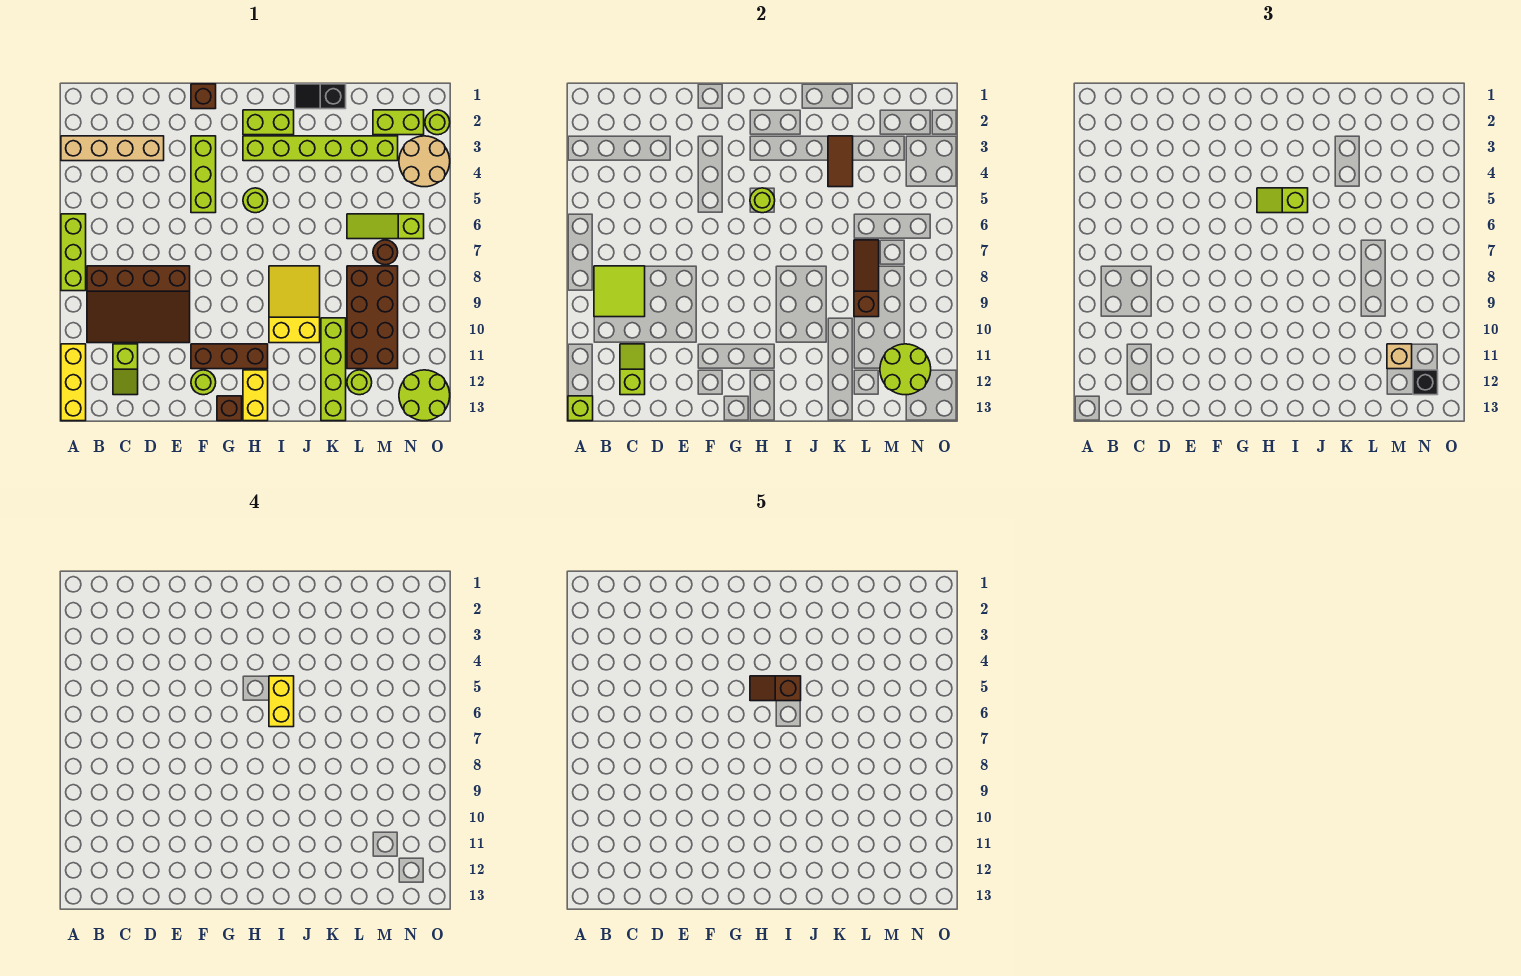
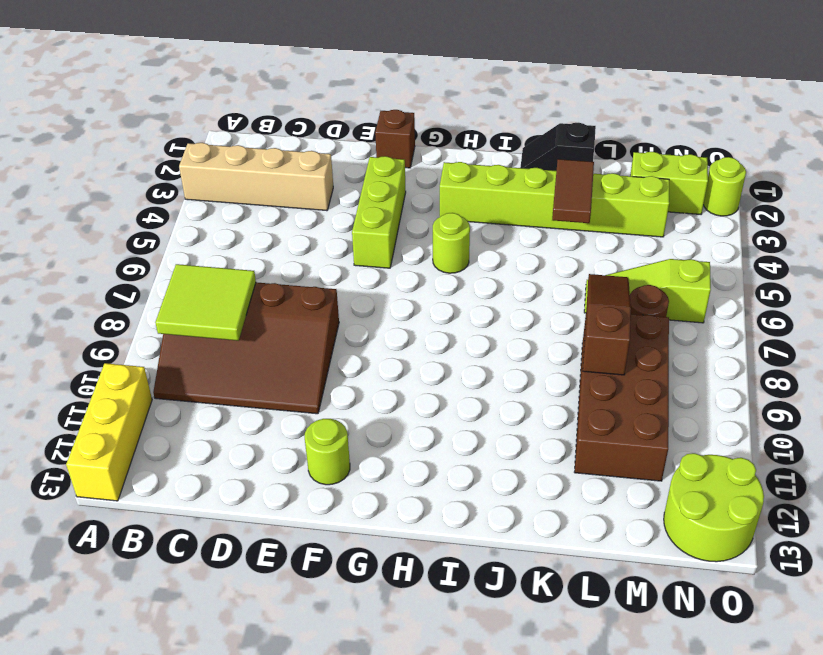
none -> lime 1x3 brick [61,214,86,291]
none -> lime 1x2 slope [113,344,138,395]
none -> brown 1x3 brick [191,344,268,369]
none -> brown 1x1 brick [217,396,242,421]

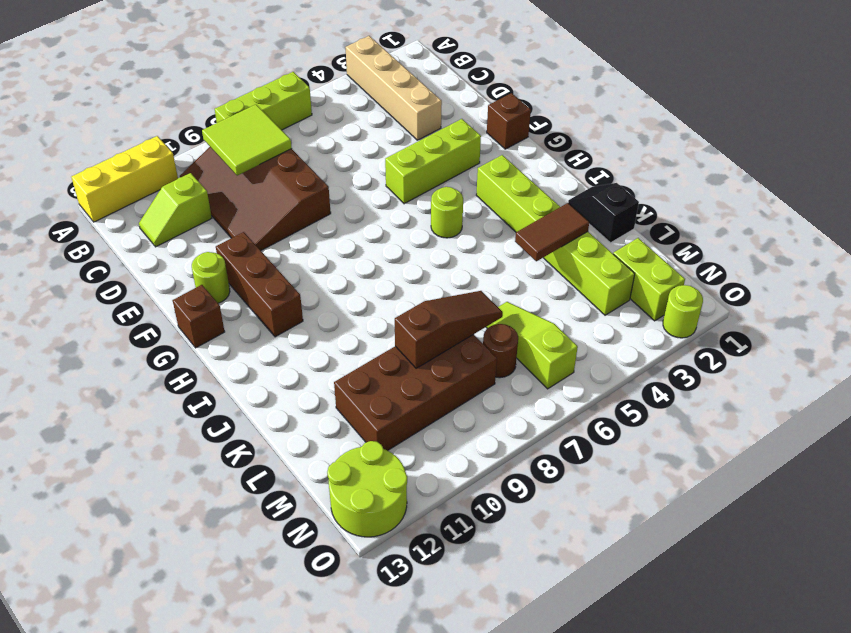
none -> lime 1x2 brick [243,110,294,135]
none -> yellow 1x2 brick [243,370,268,421]
none -> yellow 2x3 slope [269,266,320,343]
none -> lime 1x4 brick [321,318,346,421]

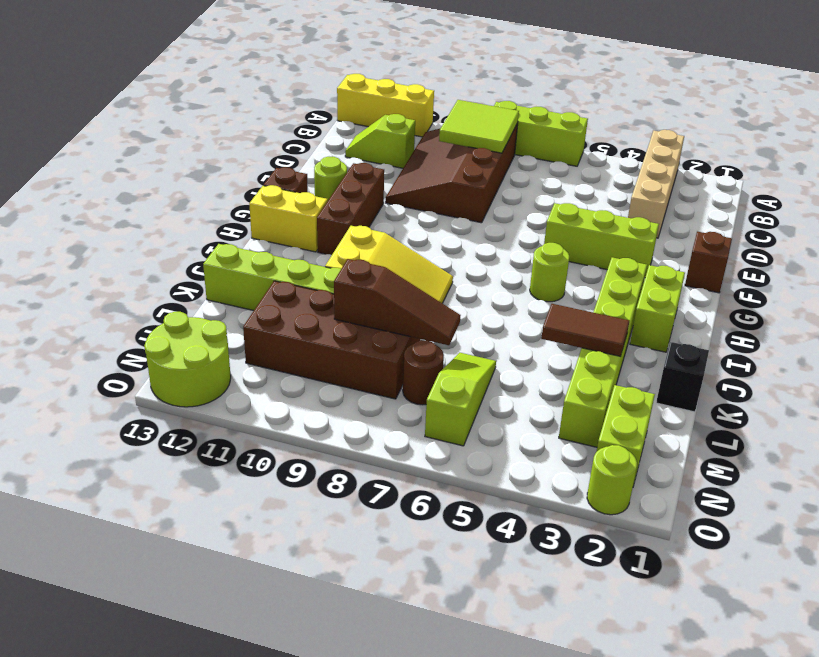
none -> lime 1x1 round brick [347,370,372,395]
none -> tan 2x2 round brick [399,136,450,187]
none -> lime 1x1 brick [568,396,593,421]
none -> lime 1x2 slope [620,344,645,395]

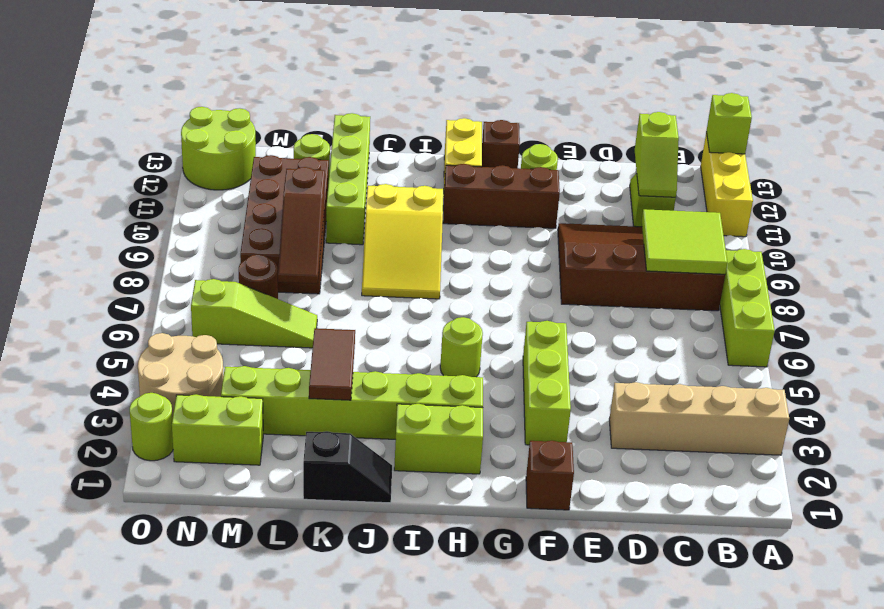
none -> lime 1x1 round brick [750,188,775,213]
none -> lime 2x2 round brick [880,344,931,395]
none -> lime 1x2 slope [1257,188,1308,213]
none -> tan 1x1 brick [1387,344,1412,369]

